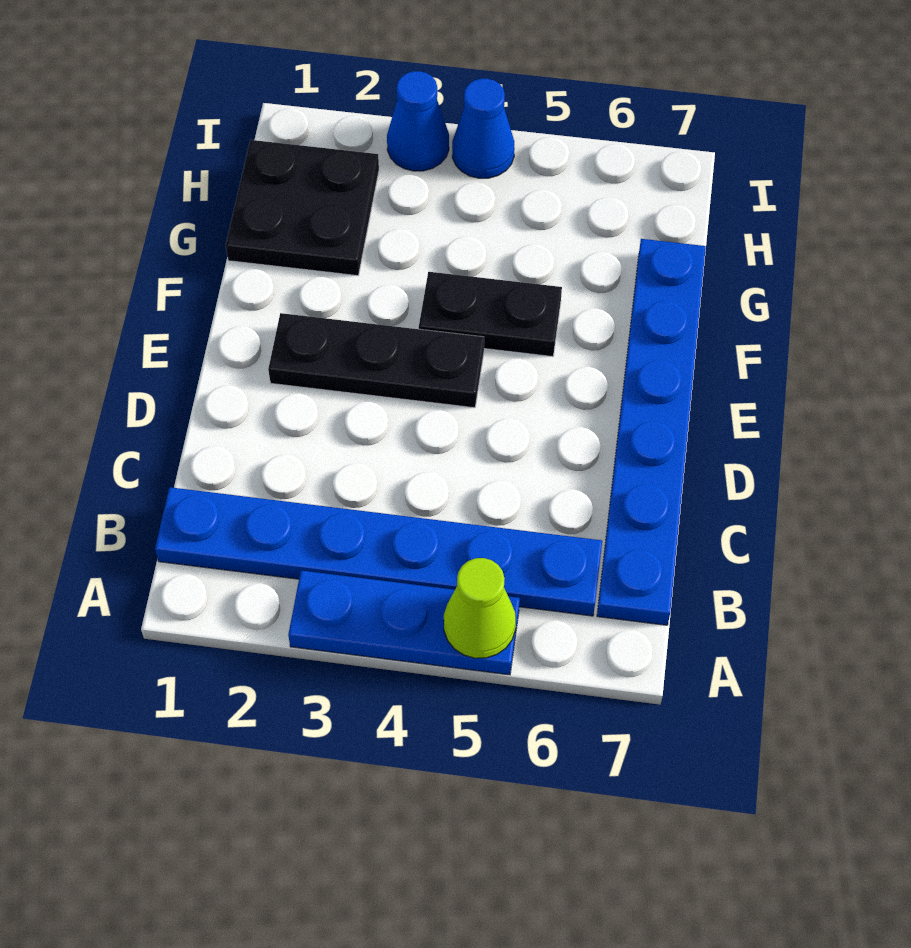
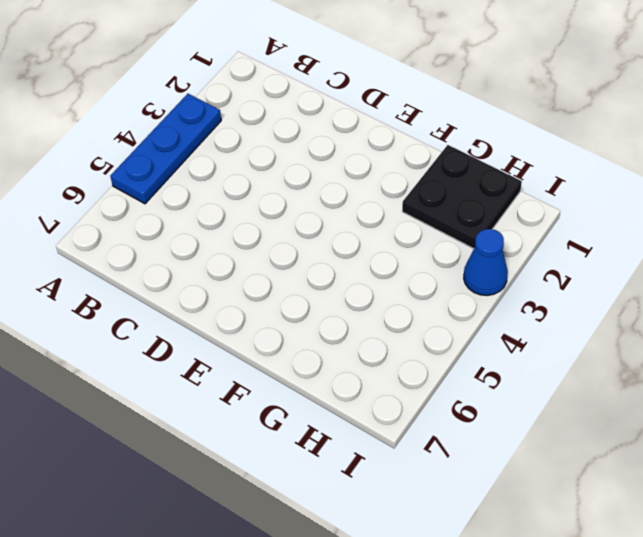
none -> blue 1x6 plate [155,487,602,616]
none -> blue 1x6 plate [597,239,706,625]

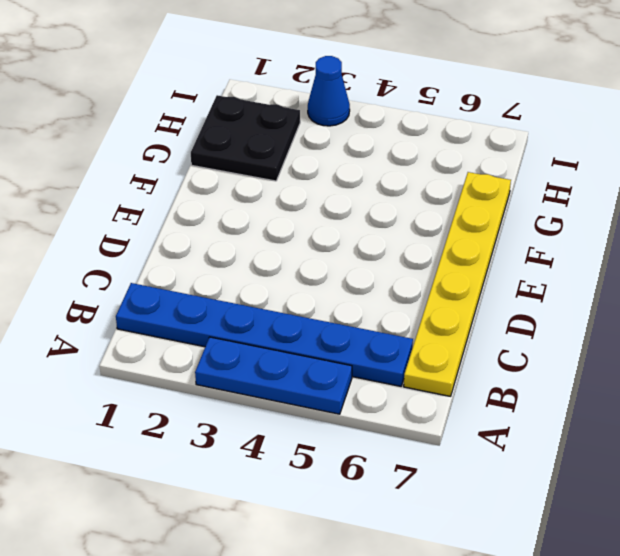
yellow 1x6 plate [404,172,511,396] -> blue 1x6 plate [597,239,706,625]
none -> black 1x3 plate [268,313,484,408]
none -> black 1x2 plate [419,272,562,357]

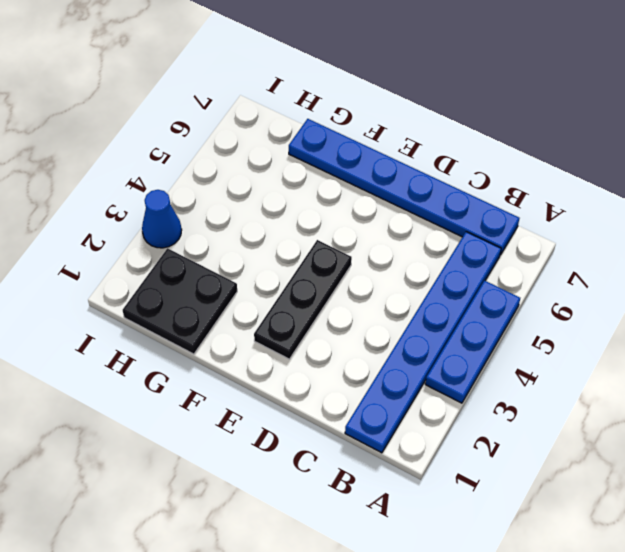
none -> black 1x2 plate [419,272,562,357]
none -> blue 1x1 cone [452,78,515,178]

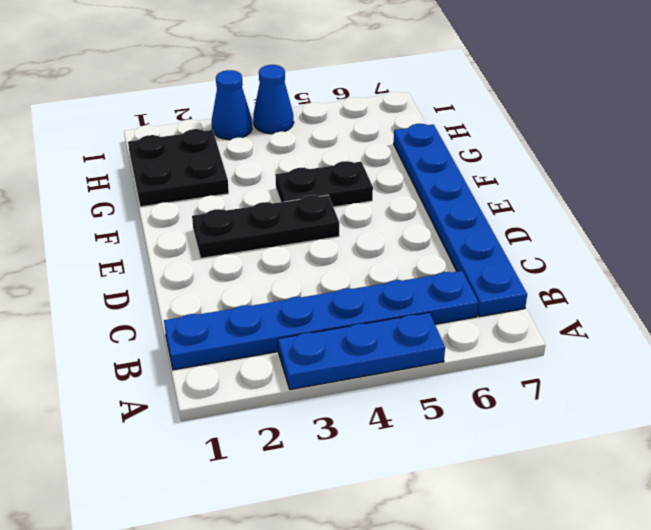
none -> lime 1x1 cone [444,558,516,658]

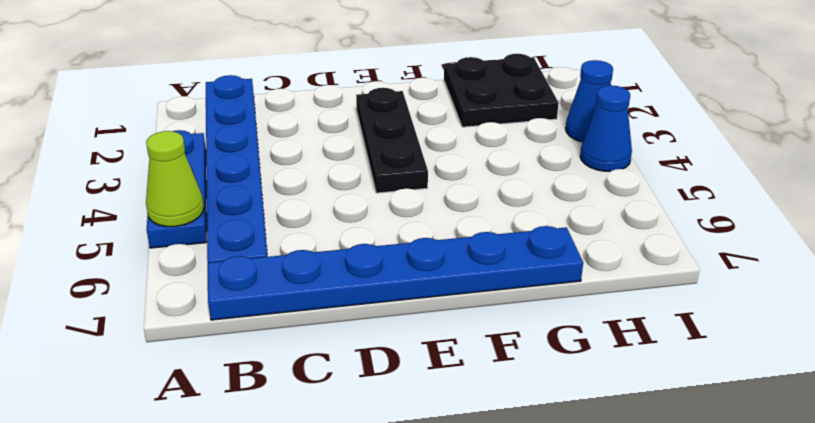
none -> black 1x2 plate [419,272,562,357]

